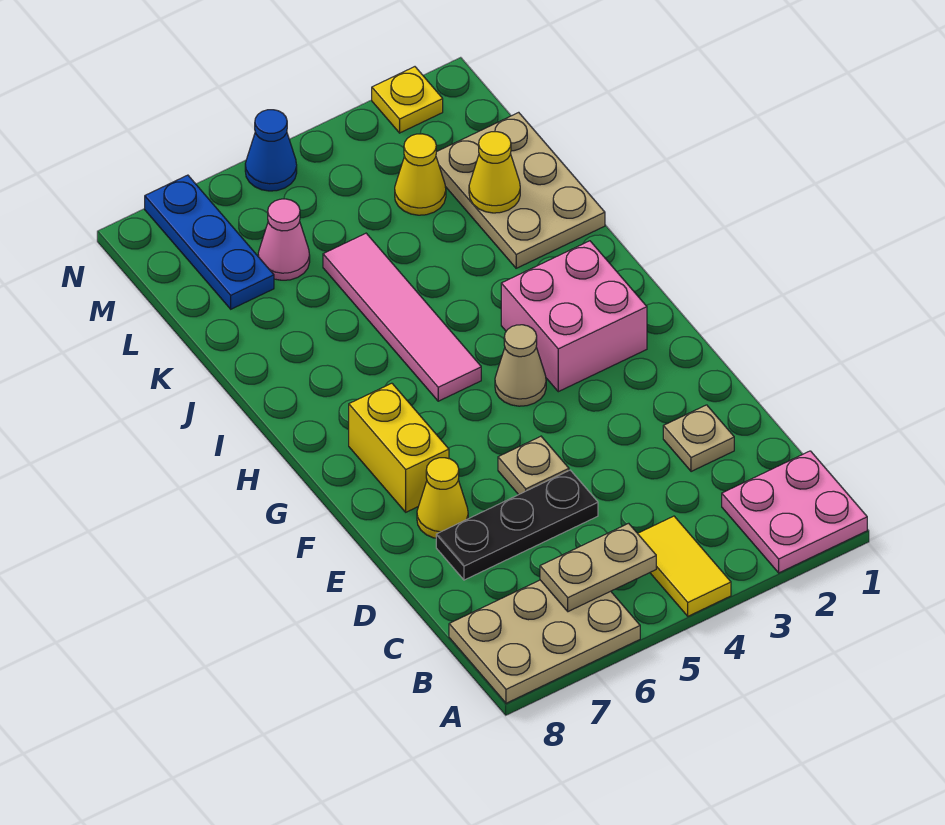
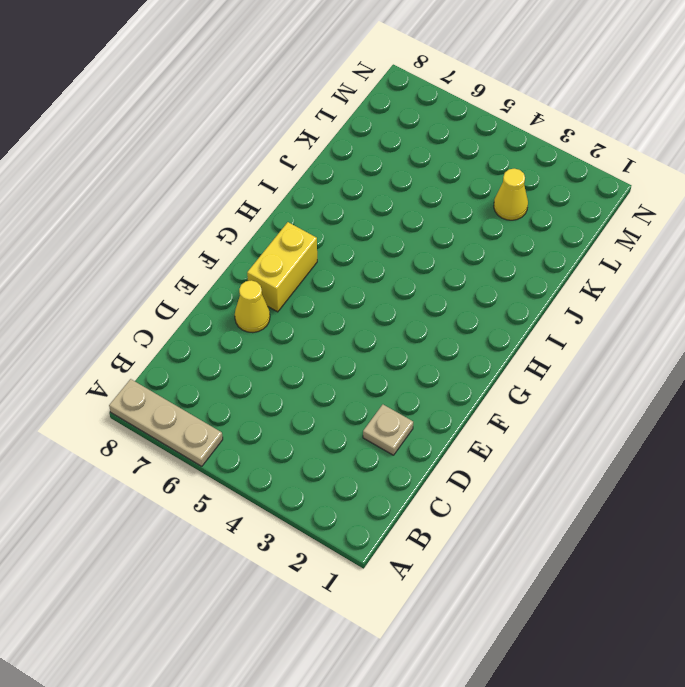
tan 1x3 plate [109,379,223,466] -> tan 2x3 plate [449,580,640,703]
none -> pink 2x2 plate [722,451,867,573]
none -> yellow 1x2 tile [638,516,731,616]
none -> black 1x3 plate [436,470,598,580]

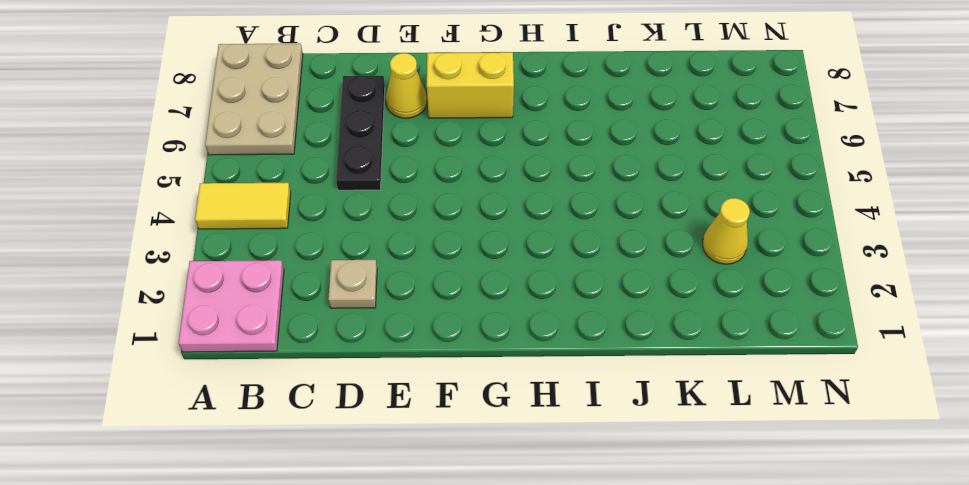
none -> tan 1x1 plate [498,436,569,495]
none -> pink 2x2 brick [501,241,647,392]
none -> tan 1x1 cone [495,325,546,406]

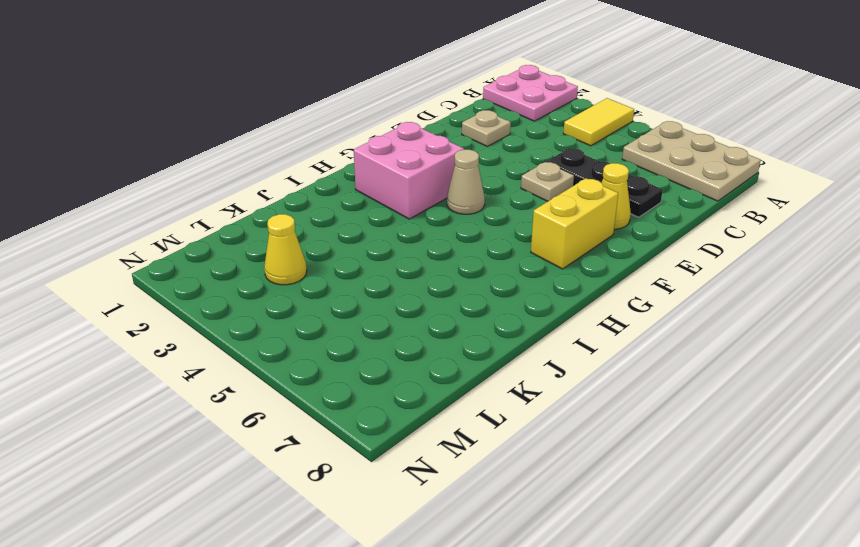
none -> pink 1x4 tile [323,233,481,401]
none -> tan 2x3 plate [436,112,605,268]
none -> pink 1x1 cone [258,199,310,280]

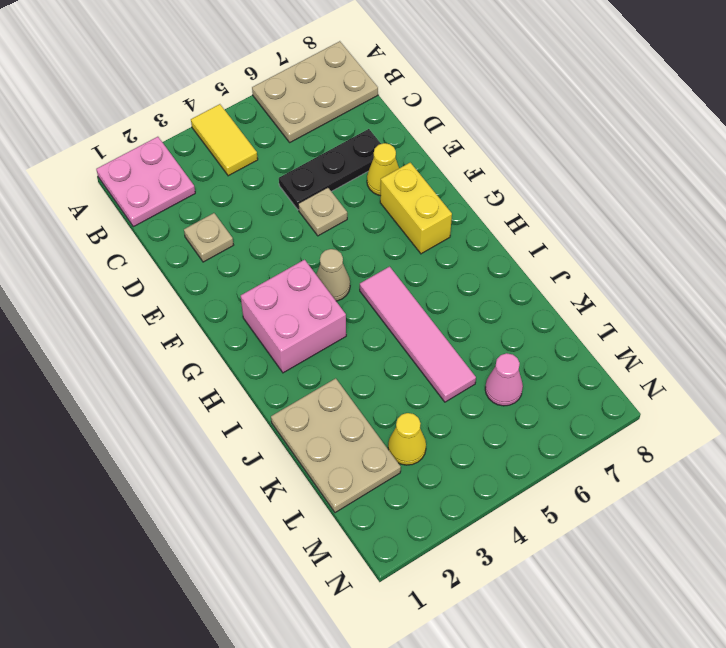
none -> blue 1x3 plate [145,175,274,309]
none -> yellow 1x1 plate [372,67,443,133]
none -> blue 1x1 cone [245,110,297,191]

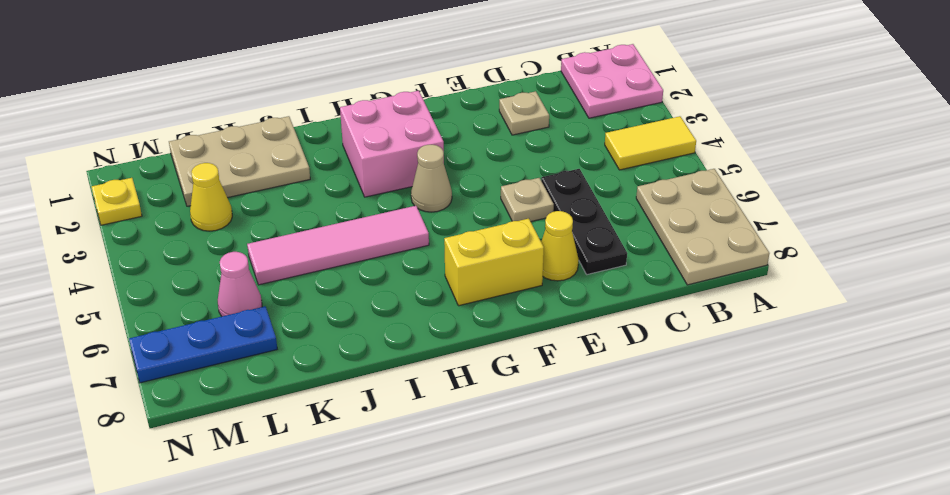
none -> blue 1x1 cone [245,110,297,191]
none -> tan 1x2 plate [540,523,656,612]
none -> yellow 1x1 cone [469,132,520,213]

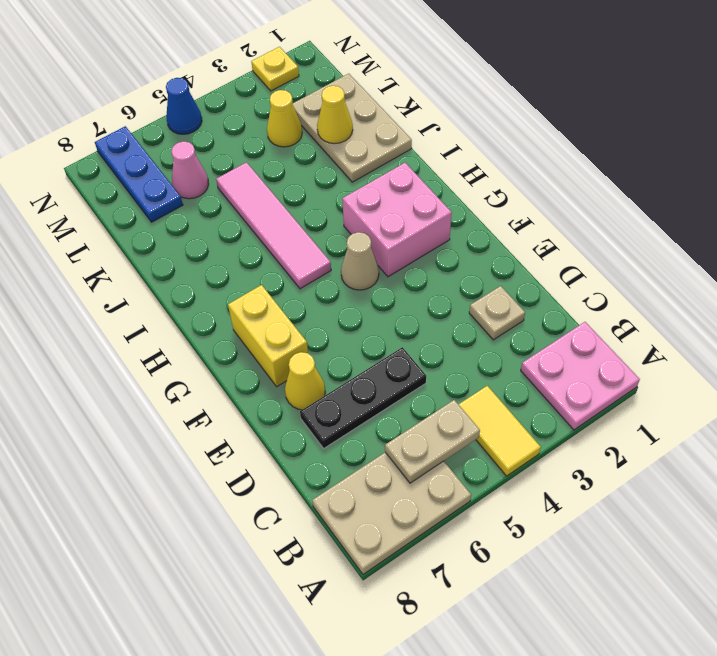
none -> tan 1x1 plate [498,436,569,495]

